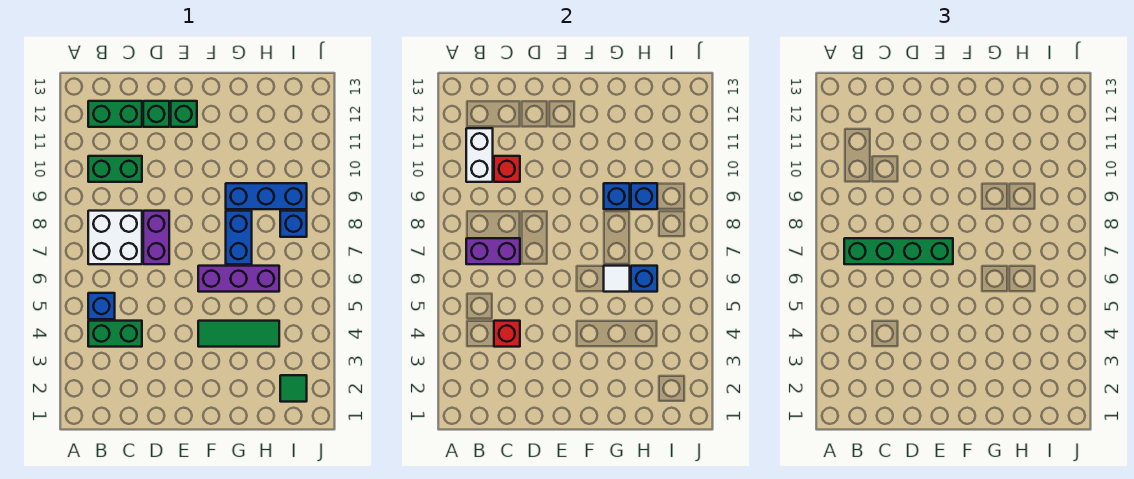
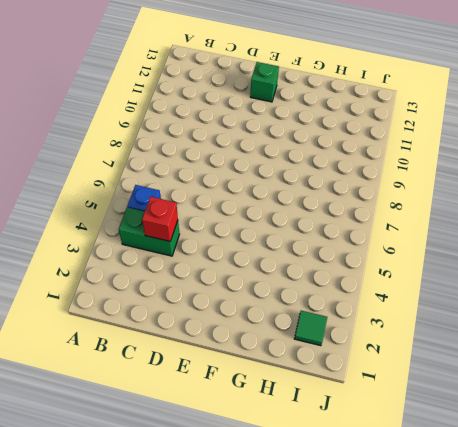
none -> white 2x2 brick [88,211,142,264]
none -> green 1x2 brick [88,156,142,182]
none -> green 1x2 brick [88,101,142,127]

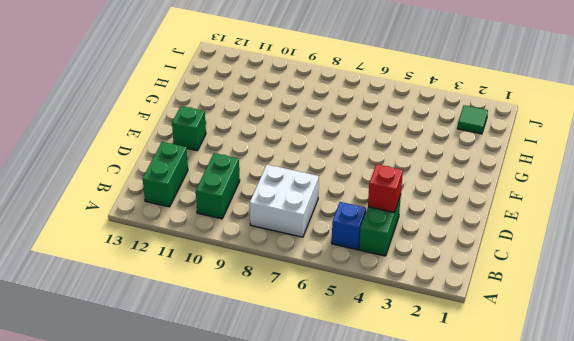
none -> purple 1x2 brick [143,211,169,264]
none -> green 1x1 brick [143,101,169,127]
none -> green 1x3 tile [198,321,279,347]

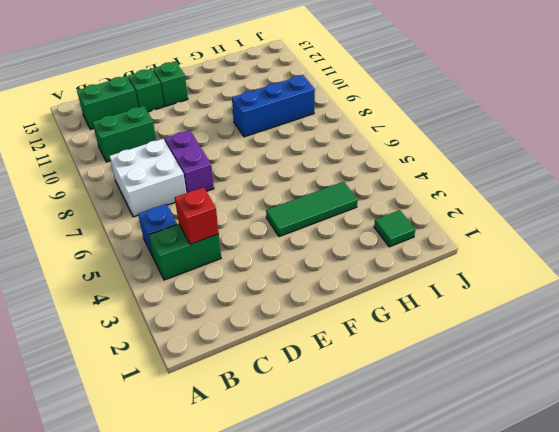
none -> purple 1x3 brick [198,266,279,292]
none -> blue 1x2 brick [226,211,252,264]
none -> blue 1x1 brick [280,211,307,237]

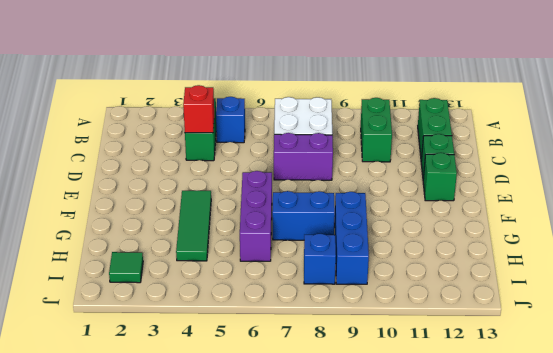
none -> purple 1x2 brick [466,238,520,264]
none -> white 1x2 brick [466,128,493,182]
none -> red 1x1 brick [494,156,520,182]

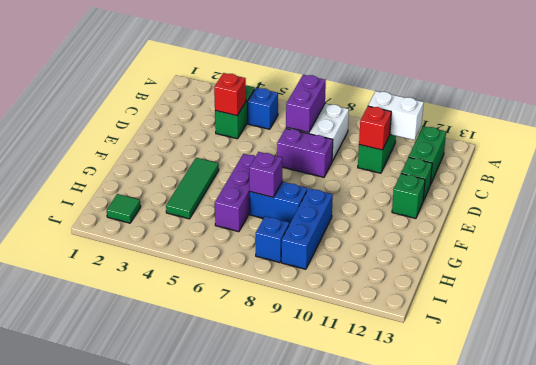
purple 1x1 brick [249,152,282,197] -> none
none -> white 1x1 tile [604,266,630,292]
none -> blue 1x1 brick [604,183,630,209]
none -> blue 1x1 brick [631,266,657,292]

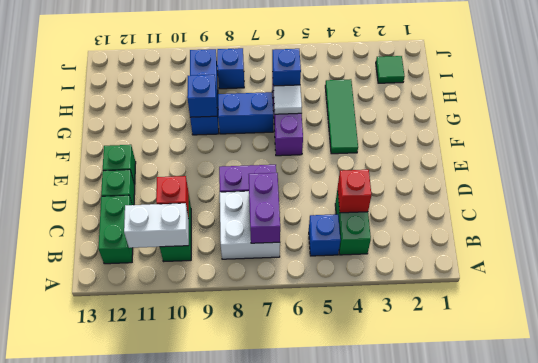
none -> blue 1x1 brick [631,183,657,209]
none -> green 1x4 brick [844,238,953,264]

